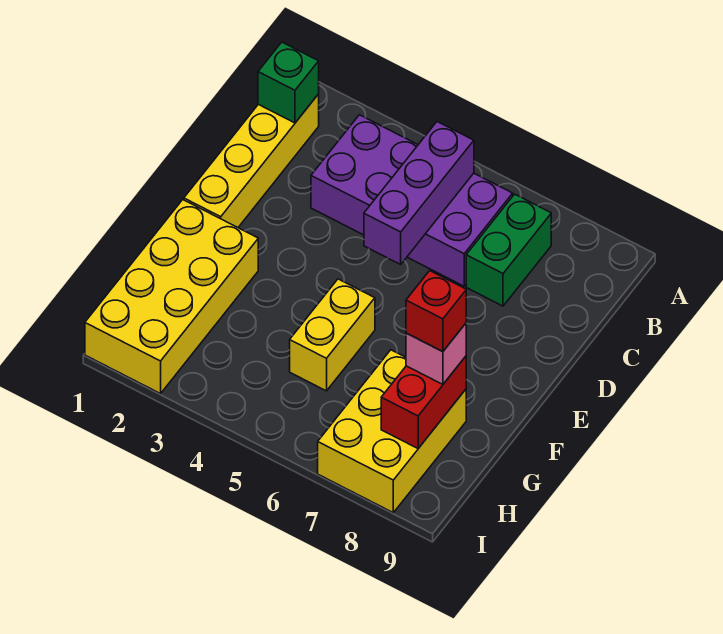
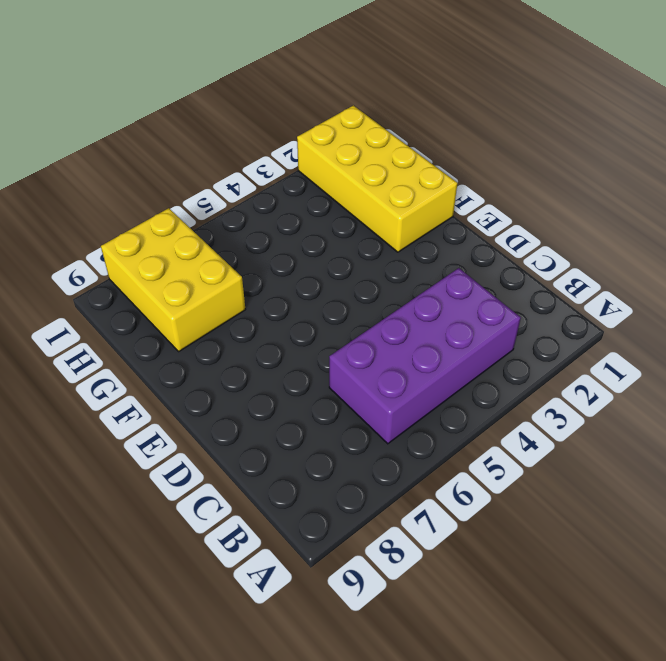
none -> yellow 1x4 brick [184,94,319,227]
none -> green 1x2 brick [466,194,551,306]

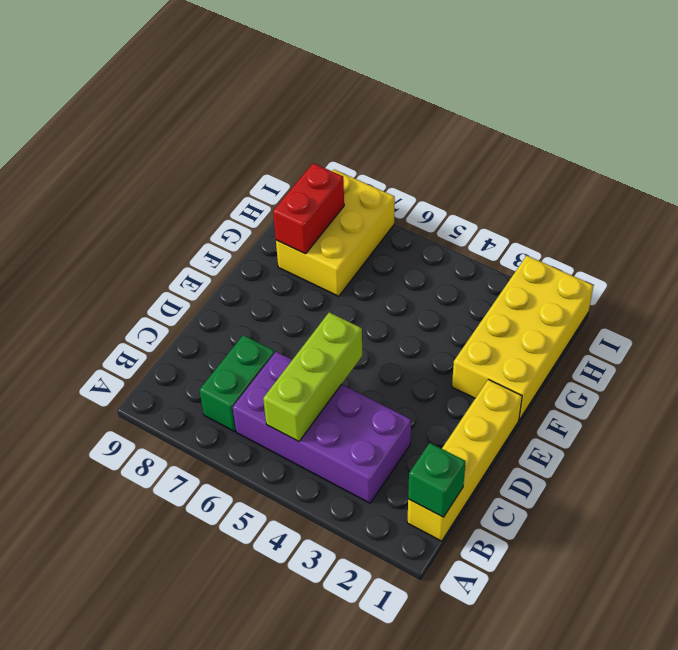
lime 1x3 brick [263,312,362,442] -> purple 1x3 brick [364,122,474,264]
none -> yellow 1x2 brick [290,279,375,391]
none -> pink 1x1 brick [406,323,466,384]

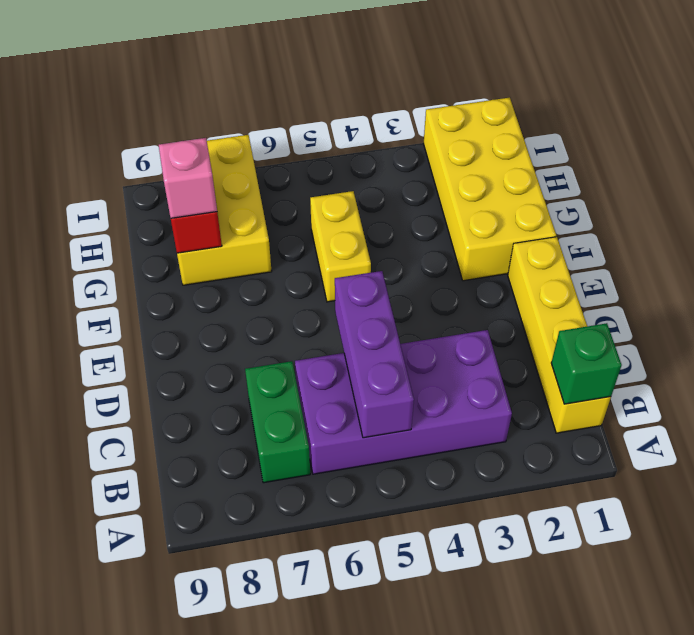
none -> red 1x1 brick [406,271,466,352]

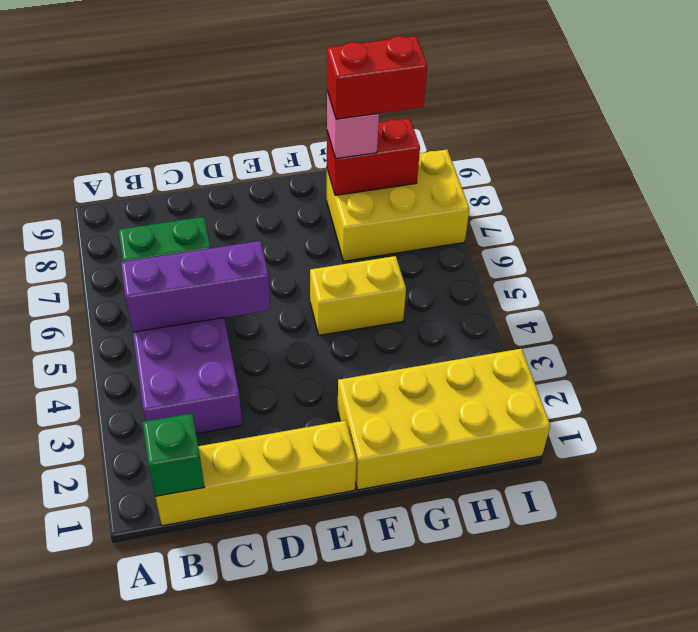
red 1x2 brick [327,36,427,119] -> red 1x1 brick [406,271,466,352]

